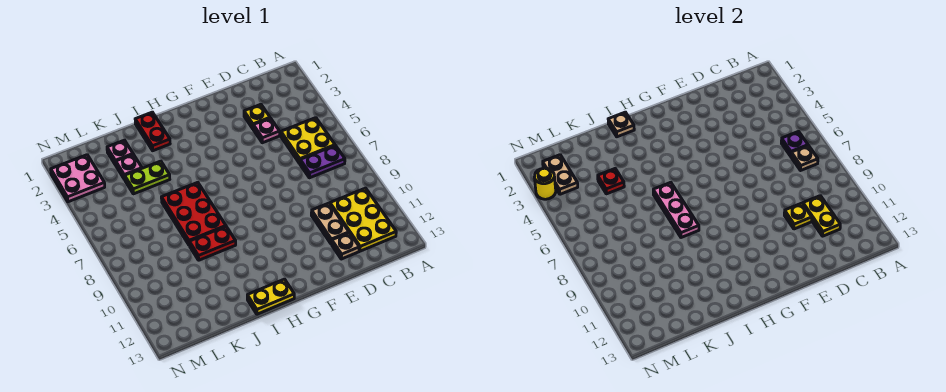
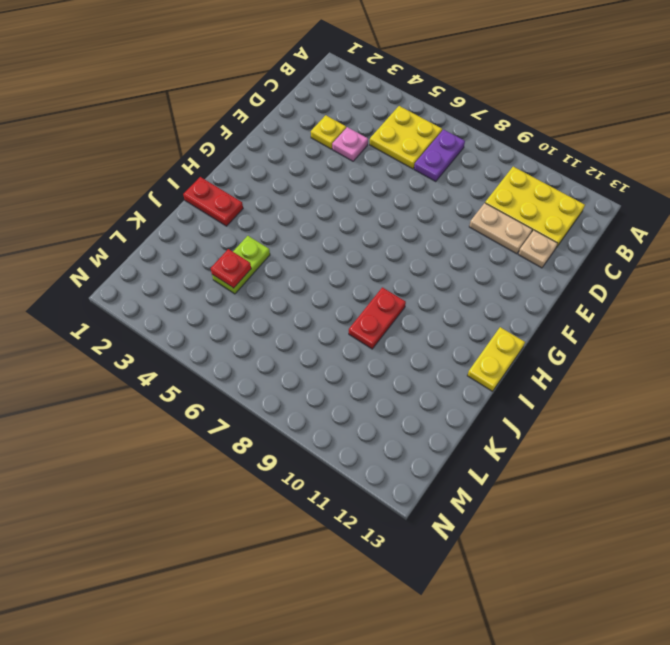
none -> red 2x3 plate [161,182,226,245]
none -> pink 1x1 plate [107,140,133,165]
none -> pink 1x1 plate [116,154,142,180]

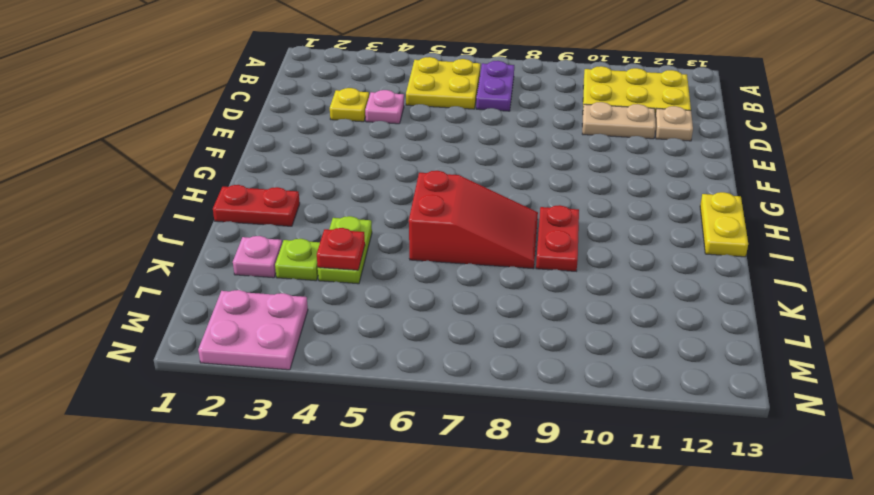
red 2x3 slope [409,171,538,269] -> red 2x3 plate [161,182,226,245]
lime 1x1 plate [275,239,320,281] -> pink 1x1 plate [116,154,142,180]
none -> purple 1x1 plate [781,132,808,156]
none -> tan 1x1 plate [791,145,818,170]
none -> yellow 1x2 plate [803,196,840,236]

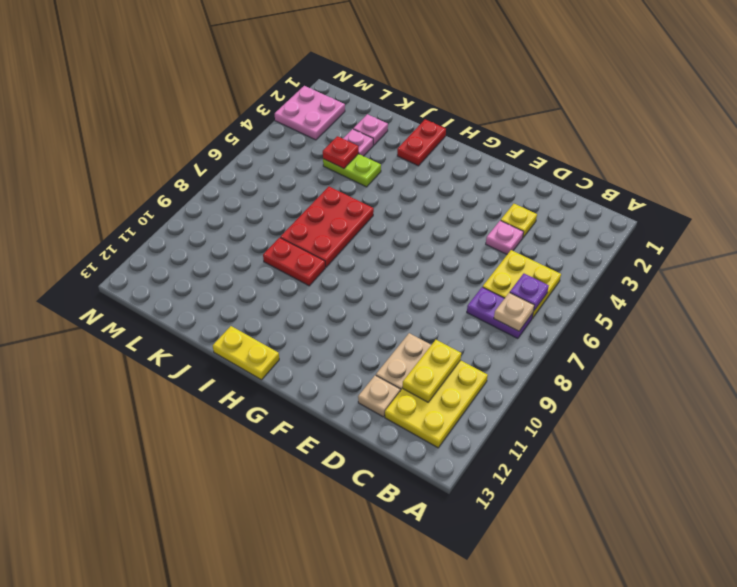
none -> yellow 1x1 plate [784,203,812,229]
none -> tan 1x1 plate [608,112,634,137]
none -> pink 1x3 plate [653,182,699,238]

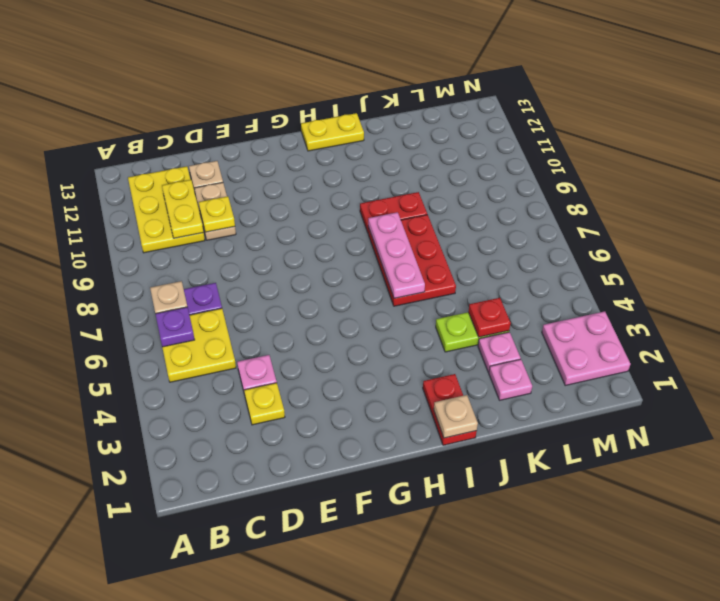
none -> tan 1x2 plate [543,155,578,194]
none -> yellow 1x1 round brick [534,168,556,199]

